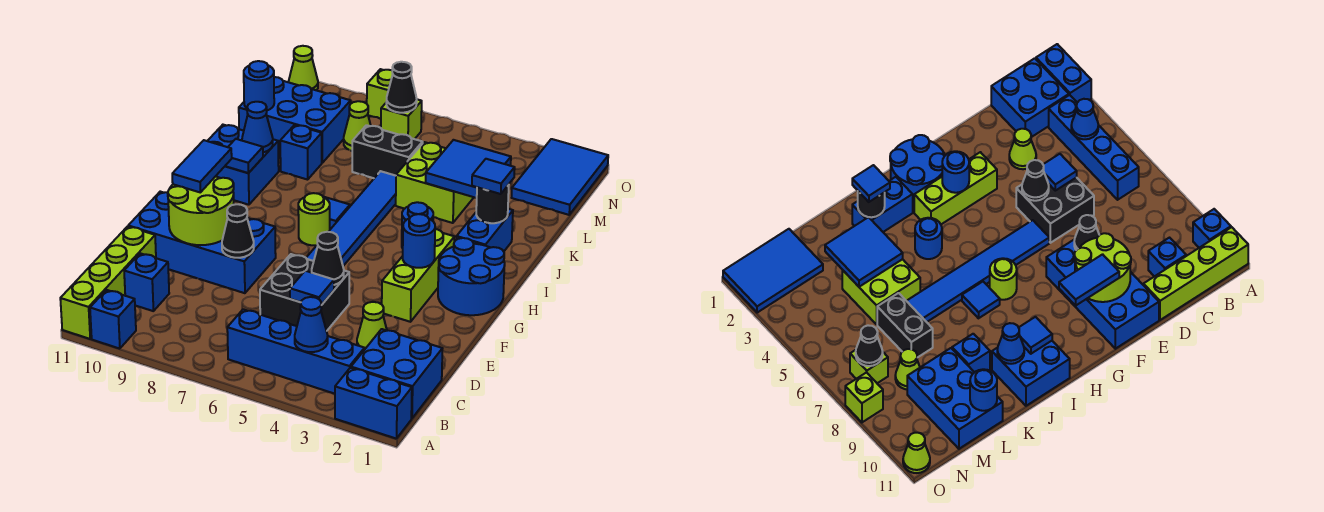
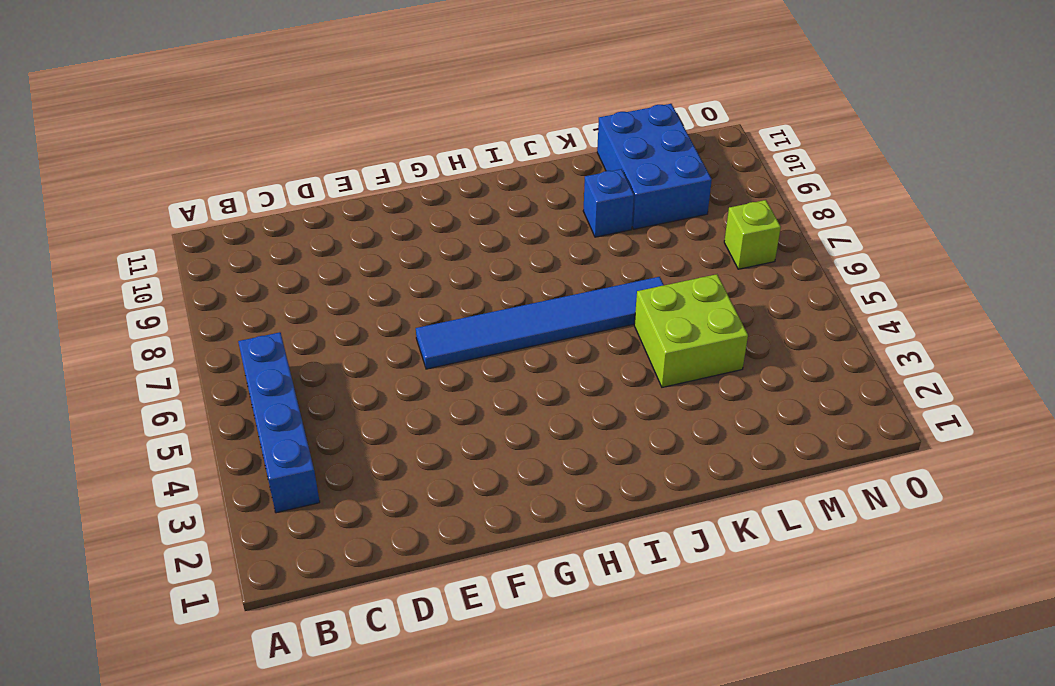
none -> blue 1x2 brick [335,368,412,439]
none -> blue 1x1 brick [90,290,136,349]
none -> lime 1x4 brick [60,226,156,339]
none -> blue 2x2 brick [351,329,443,419]

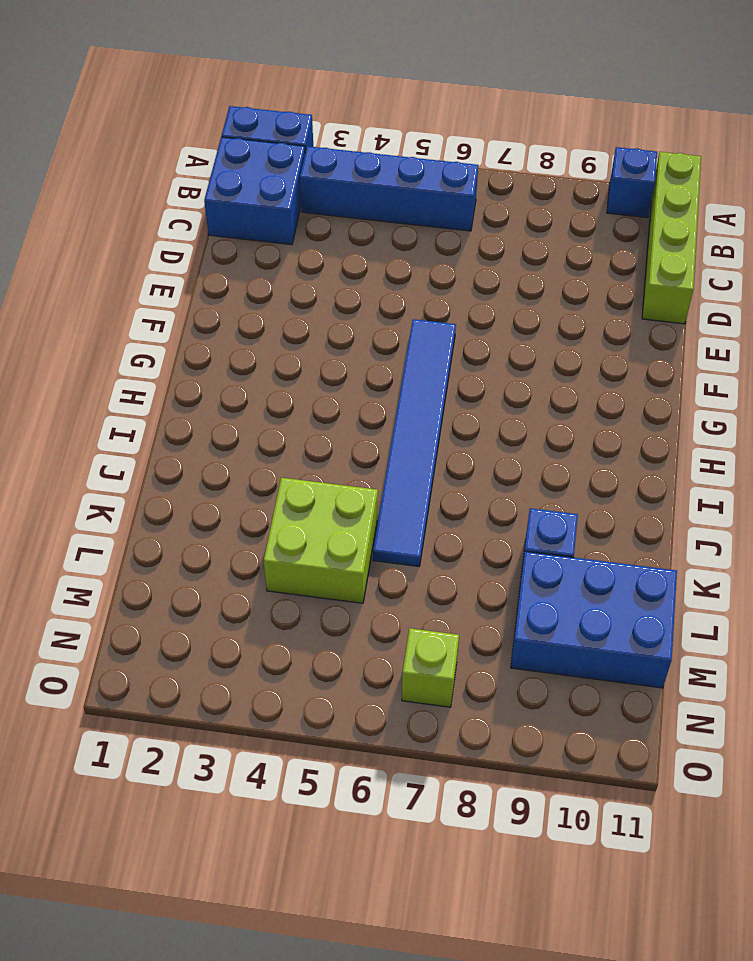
none -> blue 1x1 brick [124,253,169,311]
none -> lime 1x1 cone [357,302,387,350]
none -> black 2x2 brick [260,254,349,331]
none -> blue 2x4 brick [128,192,276,293]

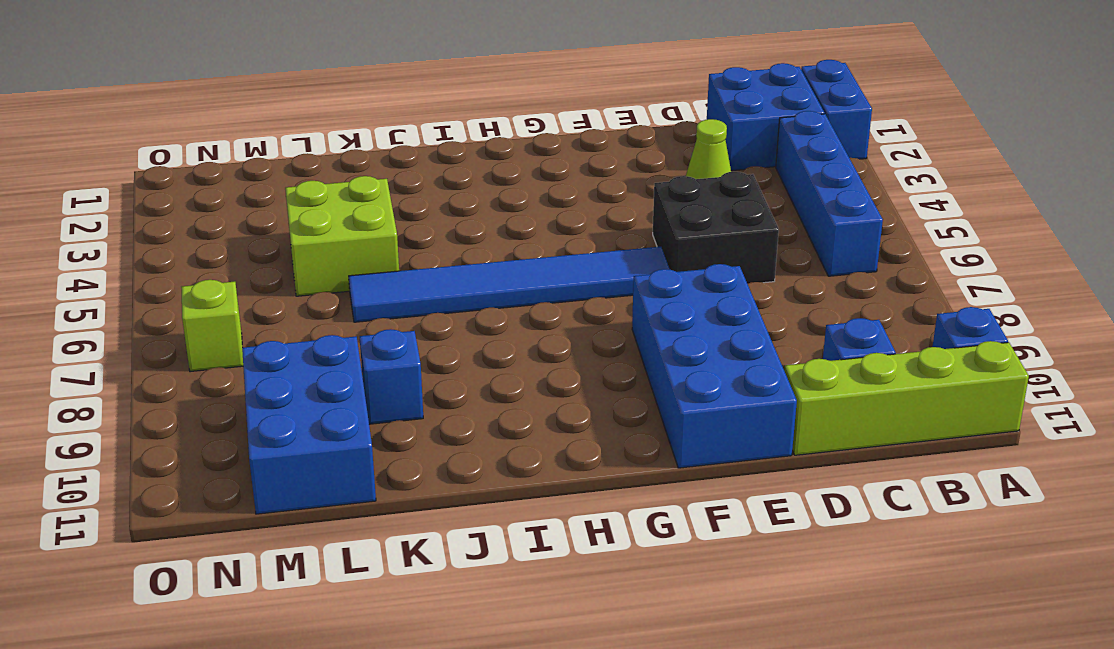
none -> lime 1x3 brick [382,229,454,322]
none -> blue 2x2 round brick [438,238,505,315]
none -> lime 1x1 round brick [298,193,330,245]
none -> blue 1x2 brick [457,209,513,251]

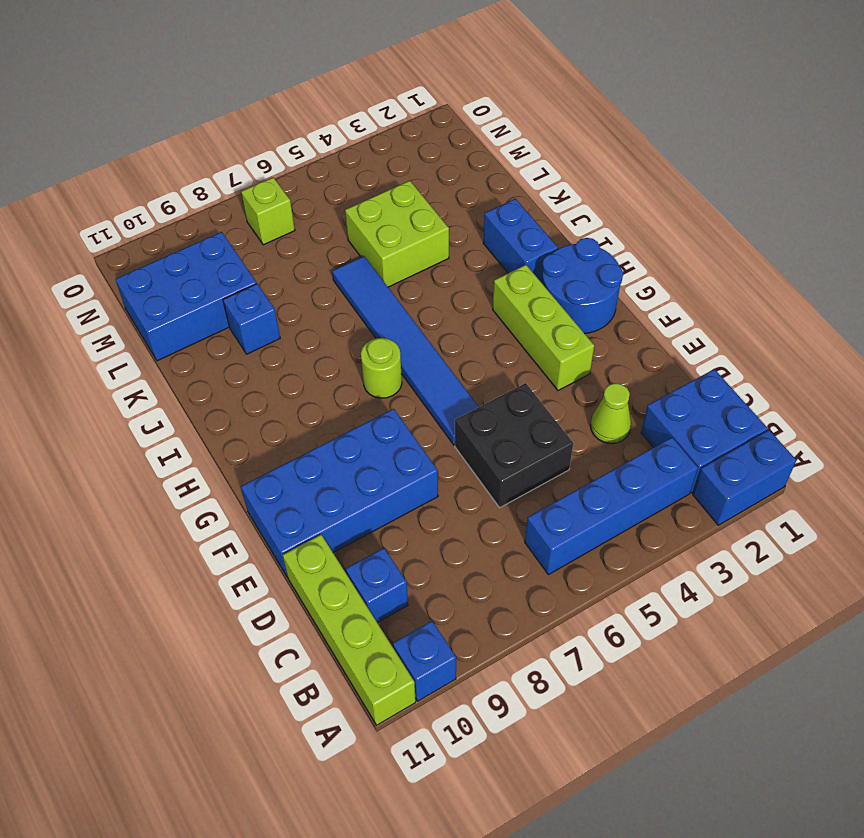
none -> blue 1x1 round brick [402,202,433,248]
none -> blue 1x1 tile [324,197,350,229]
none -> blue 2x2 brick [208,125,279,205]
none -> black 1x2 brick [352,125,423,178]

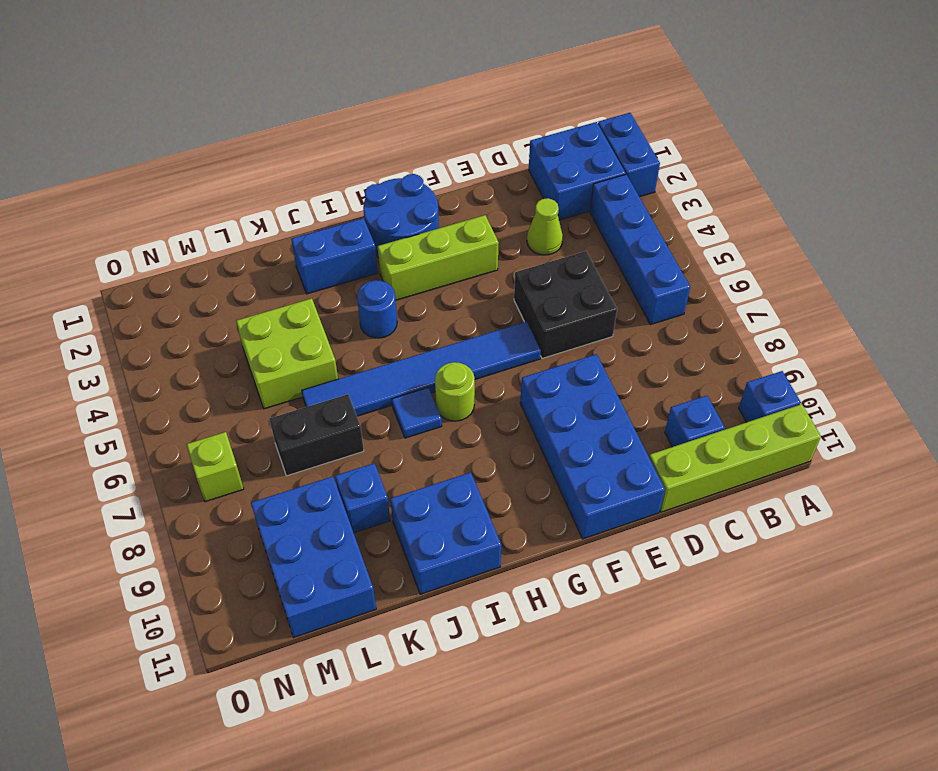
black 1x2 brick [270,394,364,476] -> black 1x2 brick turned to [352,125,423,178]
none -> blue 2x3 tile [512,139,608,215]
none -> lime 1x1 cone [344,101,371,151]
none -> lime 1x1 brick [367,69,393,119]
none -> lime 1x1 cone [289,46,318,90]

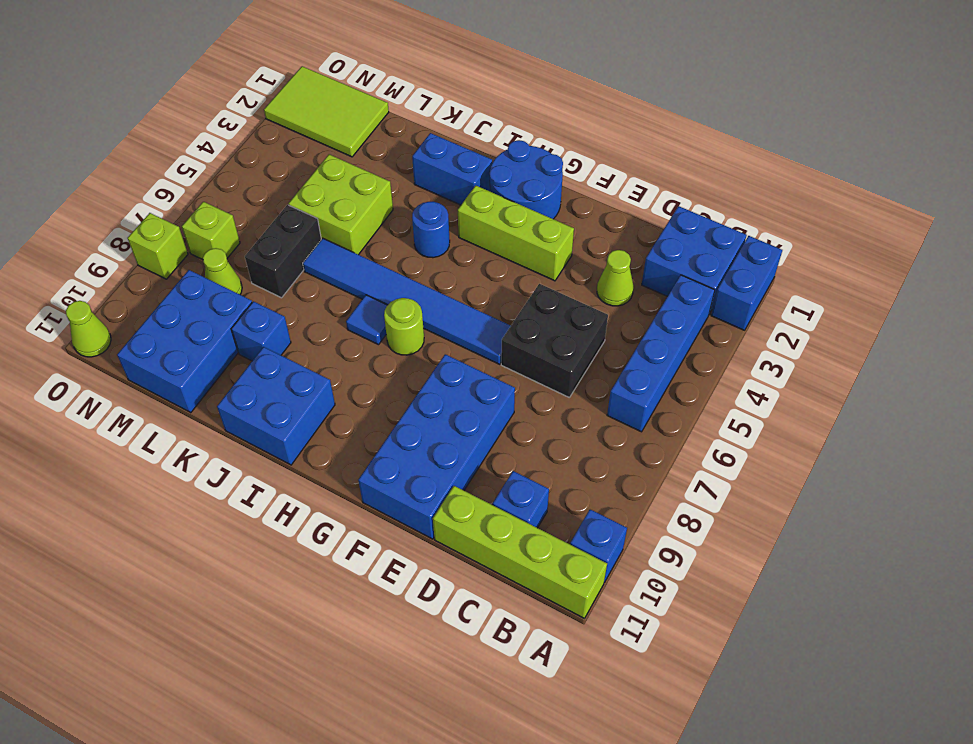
lime 2x3 tile [264,66,389,157] -> blue 2x3 tile [512,139,608,215]
none -> blue 1x1 cone [295,297,328,352]
none -> blue 1x1 tile [290,271,334,305]
none -> black 1x1 cone [312,232,344,285]
none -> black 1x1 cone [222,204,254,258]

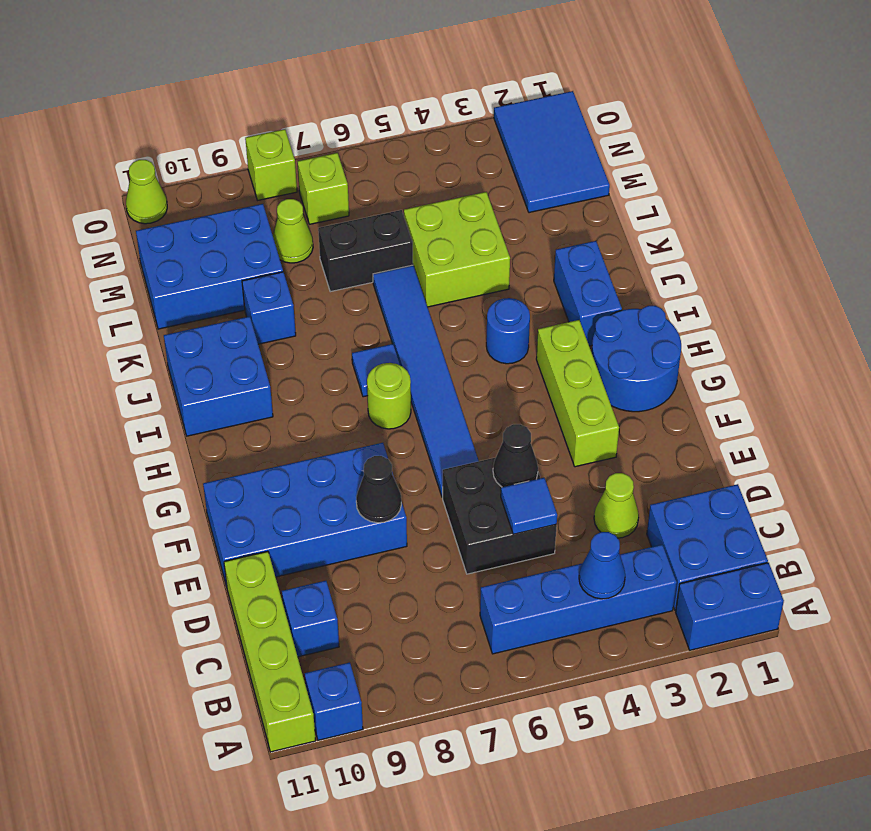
none -> lime 2x2 round brick [168,176,234,245]
none -> blue 1x1 round brick [403,214,435,268]
none -> blue 1x1 tile [225,139,263,173]
none -> black 1x1 round brick [476,185,509,223]

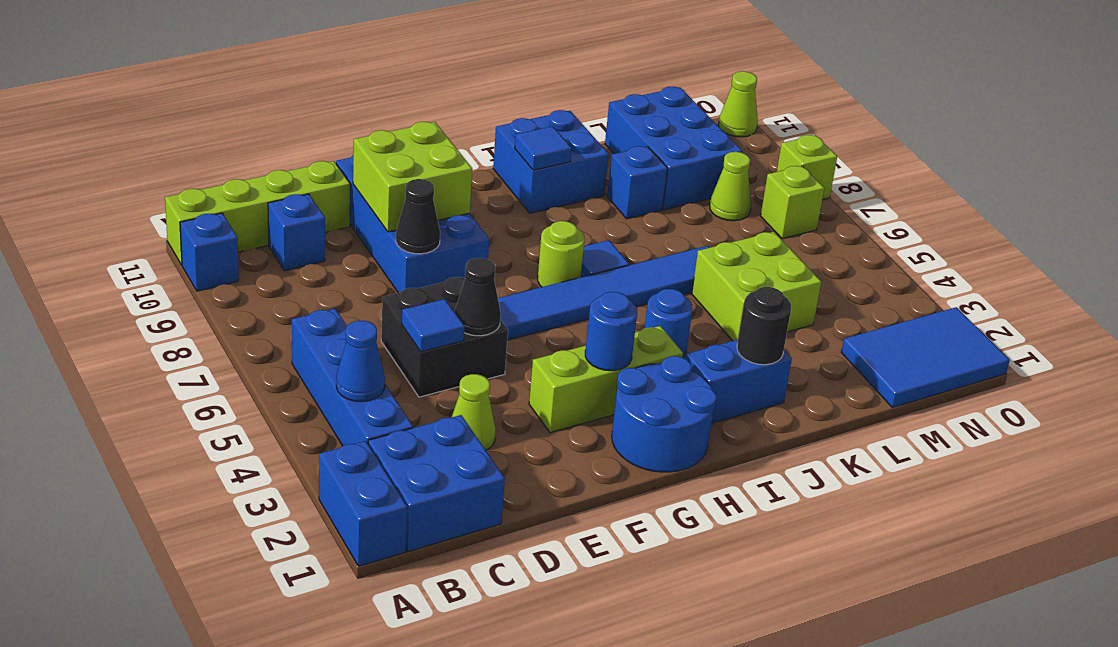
lime 2x2 brick [353,122,472,232] -> lime 2x2 round brick [168,176,234,245]
none -> black 1x2 brick [352,125,423,178]
none -> blue 1x1 cone [242,102,273,152]
none -> blue 2x2 tile [426,140,511,198]
none -> blue 1x1 round brick [244,61,274,110]

